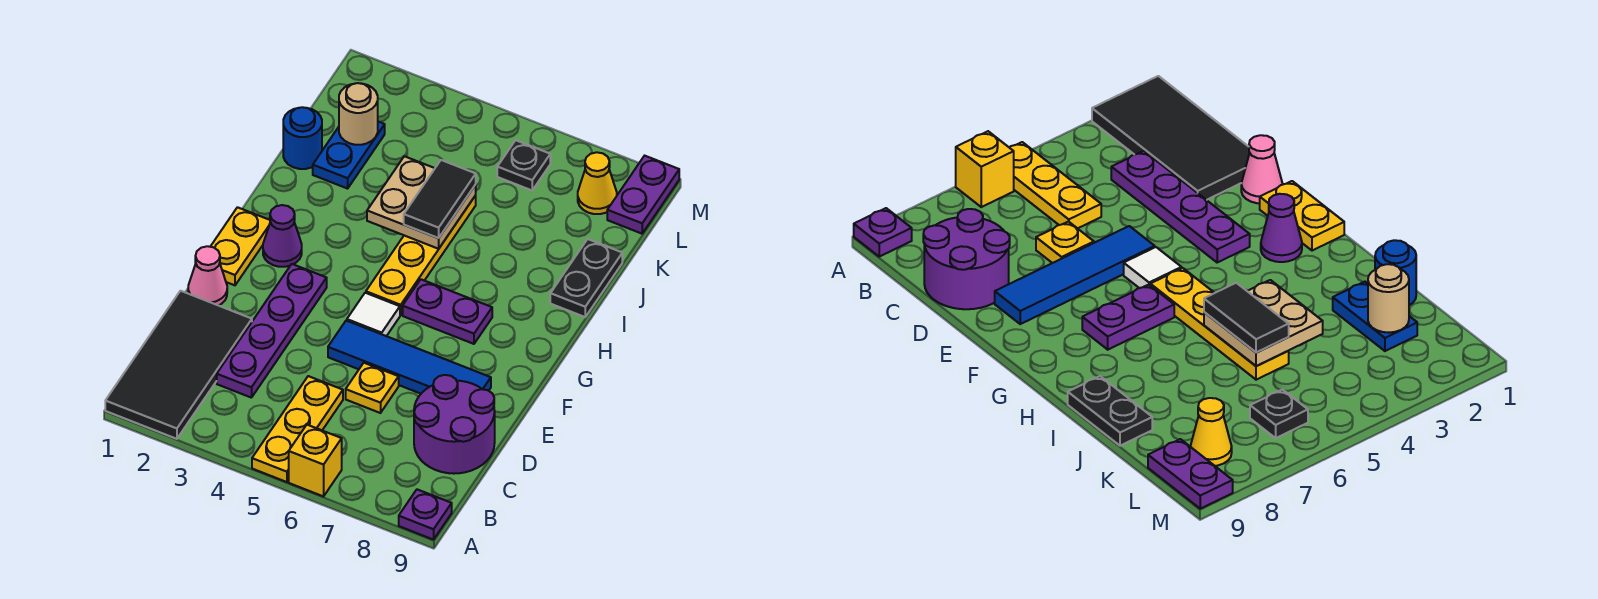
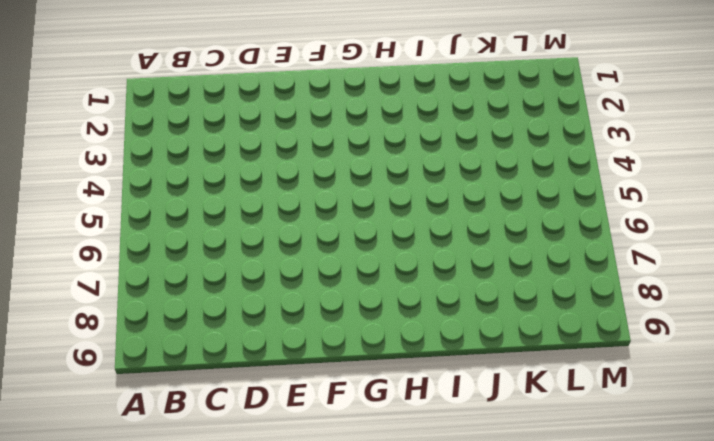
none -> black 2x4 tile [105,291,252,439]
none -> yellow 1x3 plate [252,376,343,482]
none -> yellow 1x1 brick [289,425,342,496]

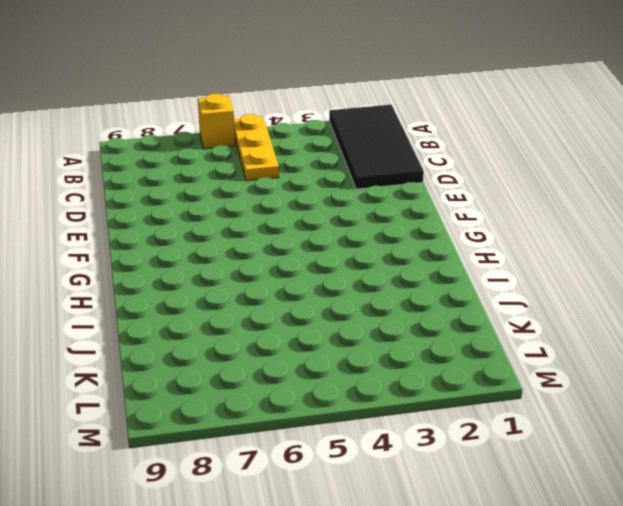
none -> purple 1x1 plate [399,489,452,540]
none -> purple 1x4 plate [217,264,327,398]
none -> purple 2x2 round brick [414,375,495,474]

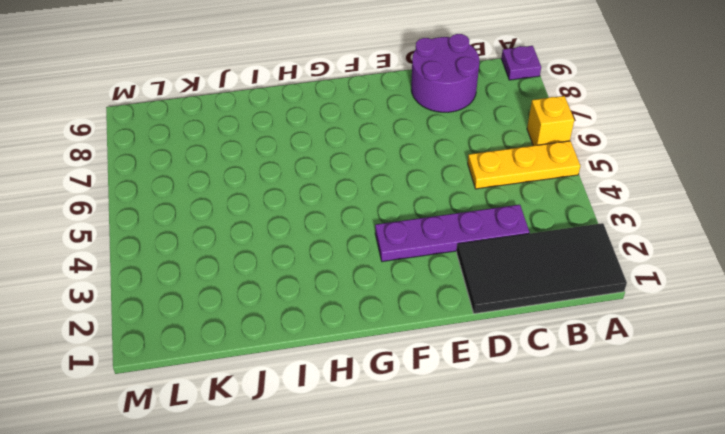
none -> yellow 1x1 plate [346,363,399,413]
none -> pink 1x1 cone [188,246,227,306]
none -> blue 1x4 tile [328,321,491,394]

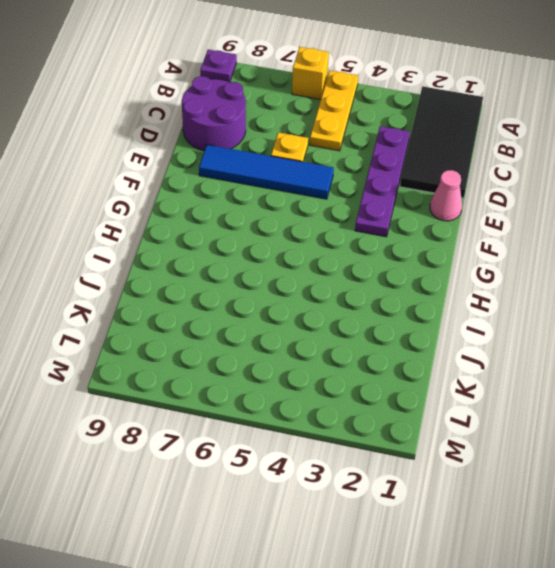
none -> yellow 1x2 plate [210,207,270,285]
none -> white 1x1 tile [347,293,400,336]
none -> purple 1x1 cone [263,205,302,267]

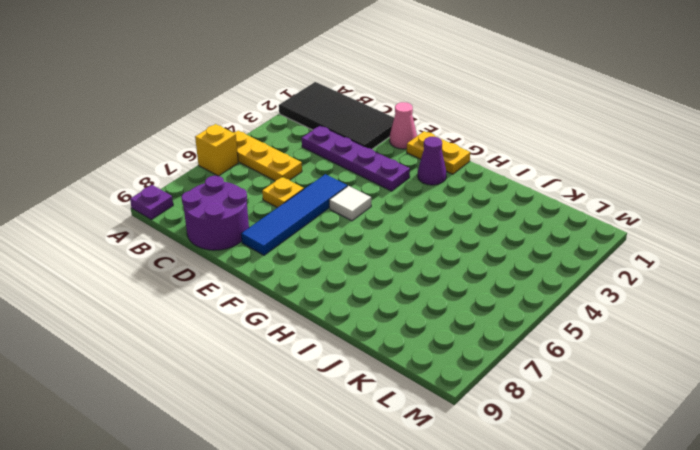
none -> yellow 1x4 plate [366,196,476,315]
none -> purple 1x2 plate [403,279,492,344]
none -> black 1x2 plate [550,239,622,317]

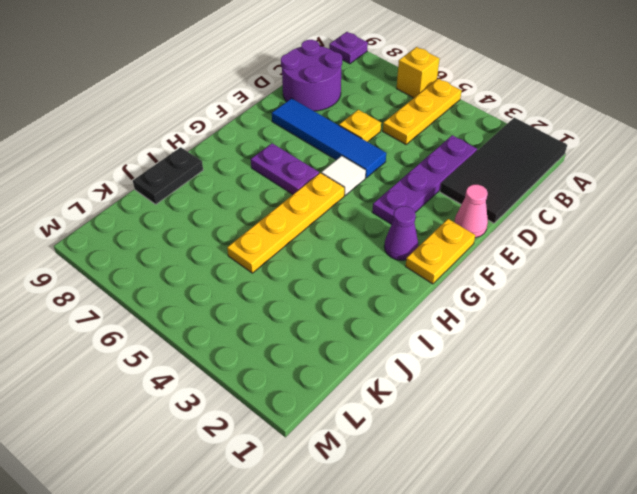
none -> blue 1x1 round brick [283,107,322,169]
none -> blue 1x2 plate [313,122,385,189]
none -> black 1x1 plate [497,140,550,190]

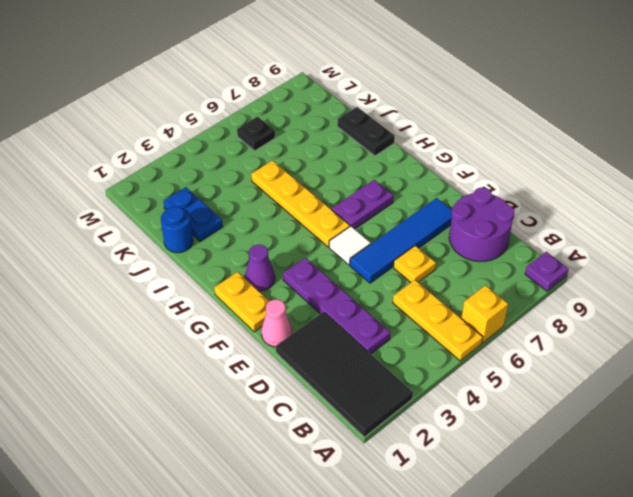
none -> yellow 1x1 cone [578,152,617,214]
none -> purple 1x2 plate [607,156,679,234]
none -> tan 2x2 plate [367,156,476,249]

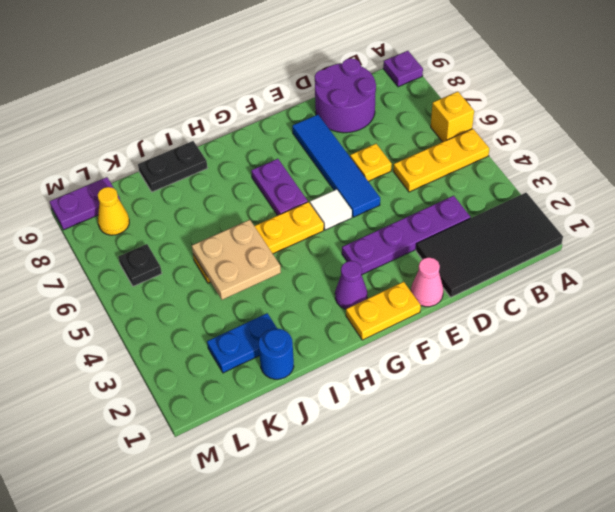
none -> tan 1x1 round brick [339,83,378,145]
none -> black 1x2 tile [404,160,476,238]

